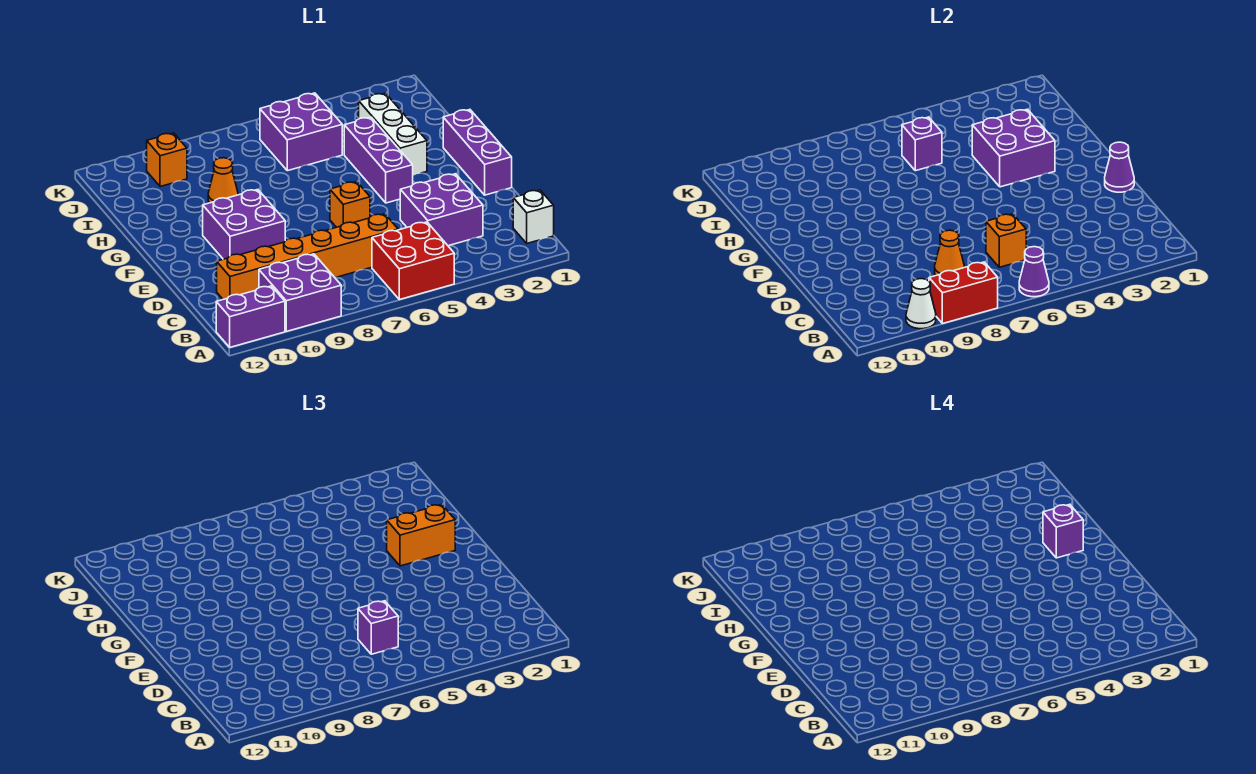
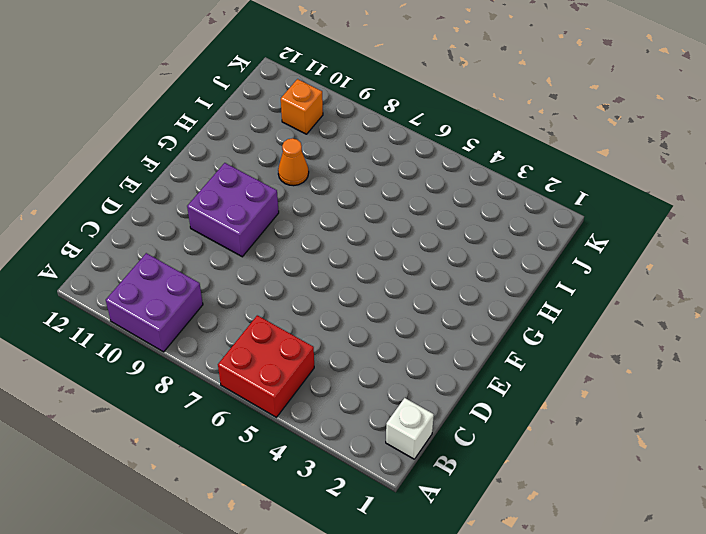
none -> purple 1x2 brick [216,286,285,347]
none -> purple 2x2 brick [400,174,483,246]
none -> orange 1x6 brick [217,214,398,299]

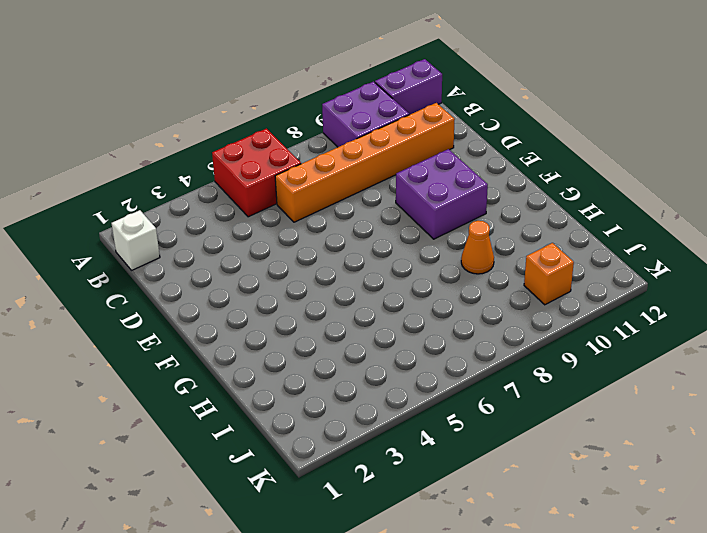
none -> purple 2x2 brick [400,174,483,246]
none -> purple 1x3 brick [443,110,512,195]
none -> orange 1x1 brick [330,182,370,227]

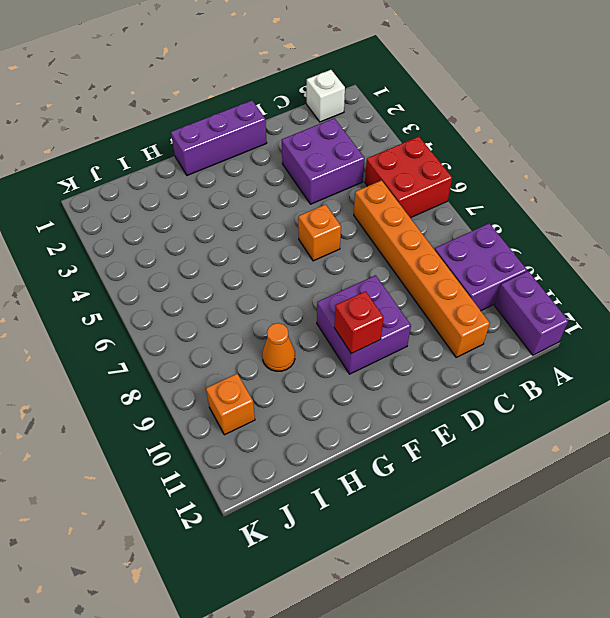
red 1x1 brick [334,291,384,354] -> none
none -> purple 1x3 brick [344,117,413,203]
none -> white 1x3 brick [359,93,427,175]
none -> purple 2x2 brick [260,93,342,171]

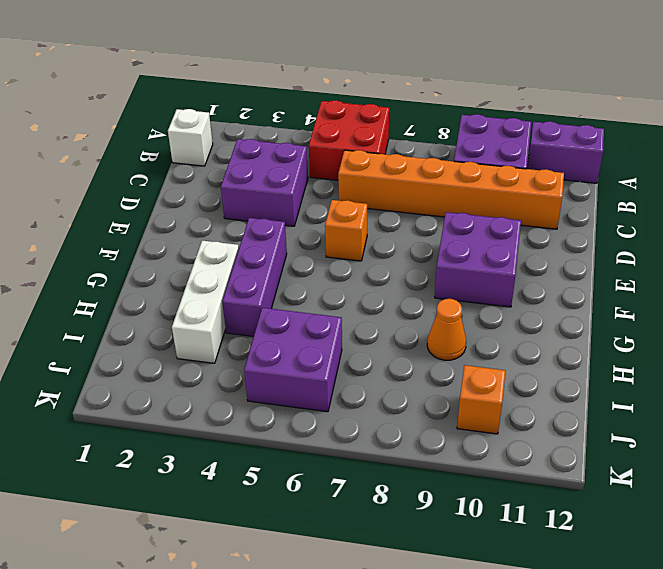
none -> purple 1x3 brick [443,110,512,195]
none -> purple 1x1 cone [1019,247,1049,297]
none -> red 1x2 brick [929,262,998,324]

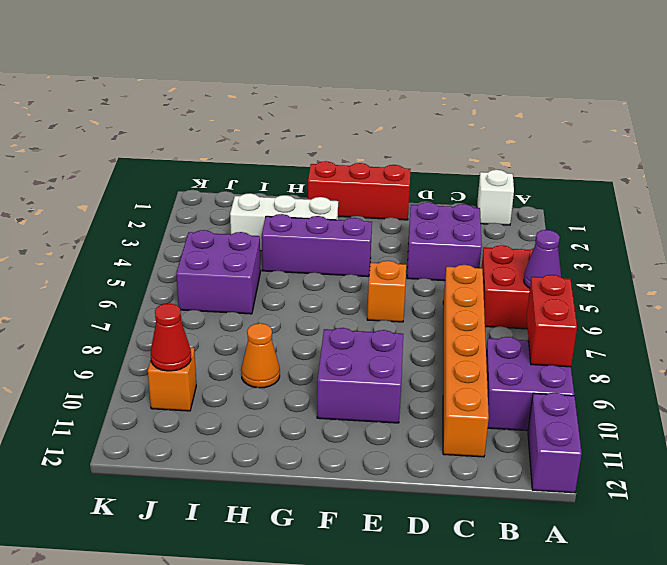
red 1x3 brick [308,161,410,220] -> purple 1x3 brick [443,110,512,195]
red 1x1 cone [151,303,191,371] -> none
none -> white 1x1 cone [906,279,936,329]
none -> orange 1x1 brick [986,214,1026,267]
none -> orange 1x1 cone [935,230,964,275]

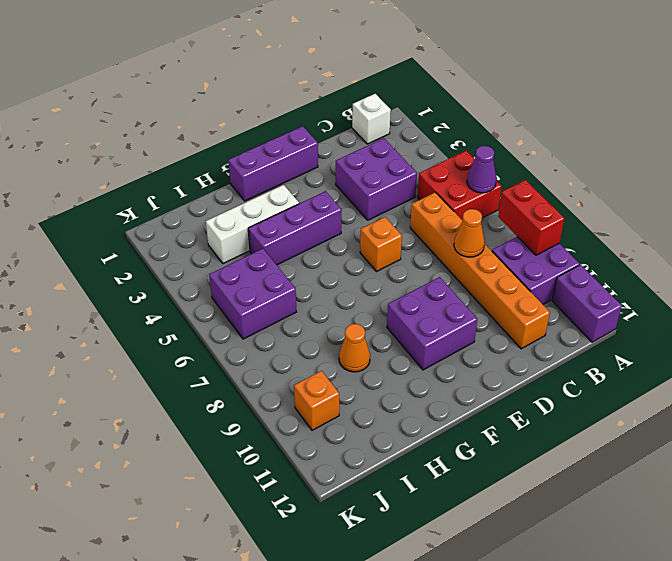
none -> white 1x1 cone [906,279,936,329]
none -> orange 1x1 brick [986,214,1026,267]
none -> purple 1x1 cone [1105,142,1134,192]

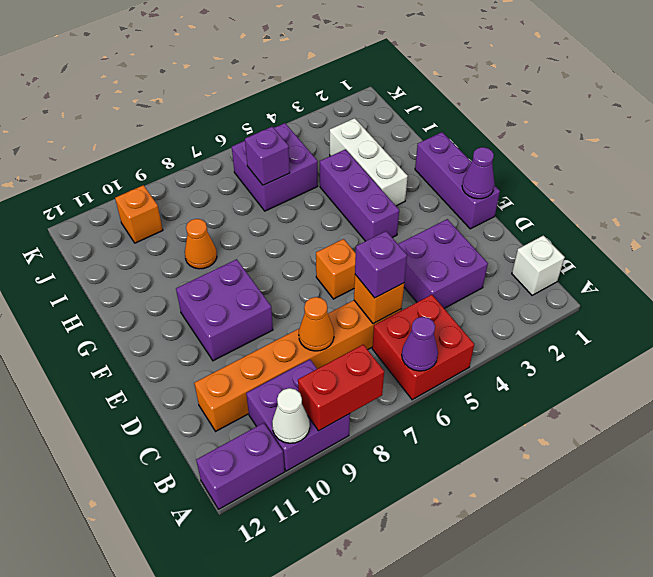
none -> purple 2x2 brick [972,109,1055,187]
none -> orange 1x2 brick [387,504,455,566]
none -> purple 1x1 brick [1043,504,1083,558]

